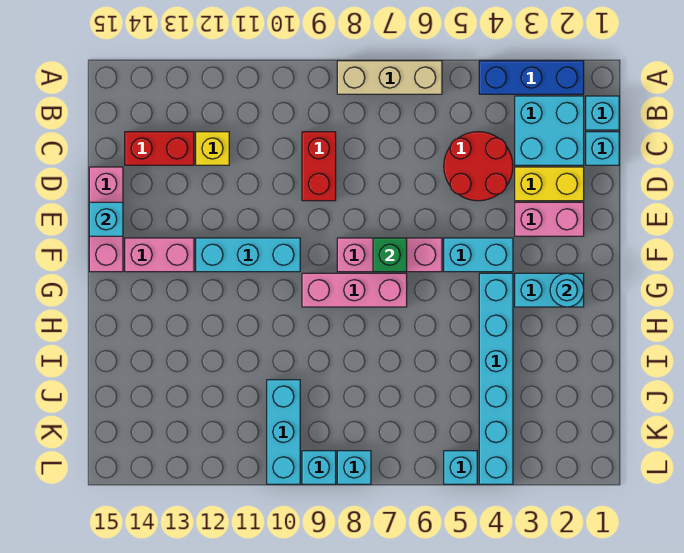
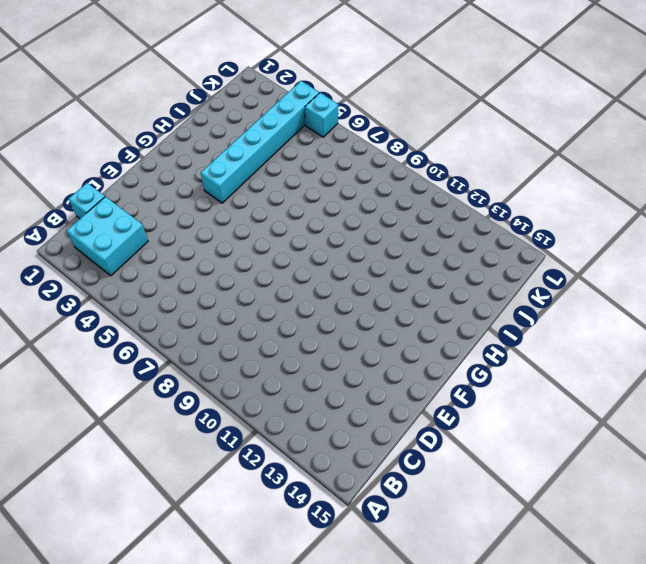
none -> blue 1x3 brick [479,61,584,94]
none -> tan 1x3 brick [337,61,442,94]
none -> cyan 1x1 brick [586,96,619,130]

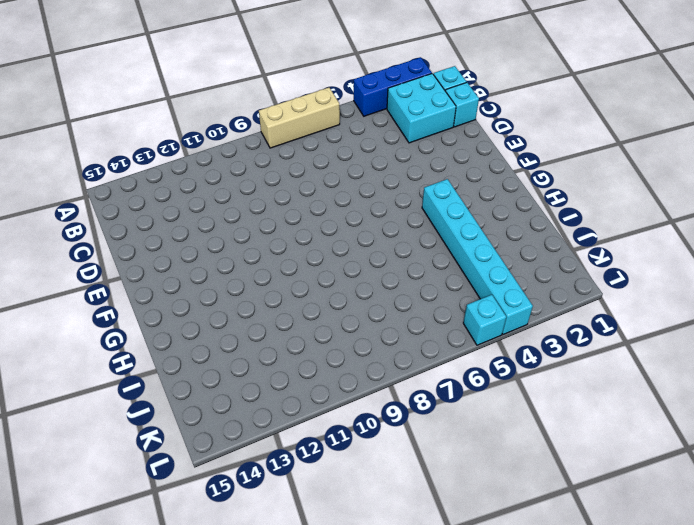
none -> red 2x2 round brick [444,132,513,201]
none -> red 1x2 brick [302,132,336,201]
none -> yellow 1x1 brick [196,132,229,165]

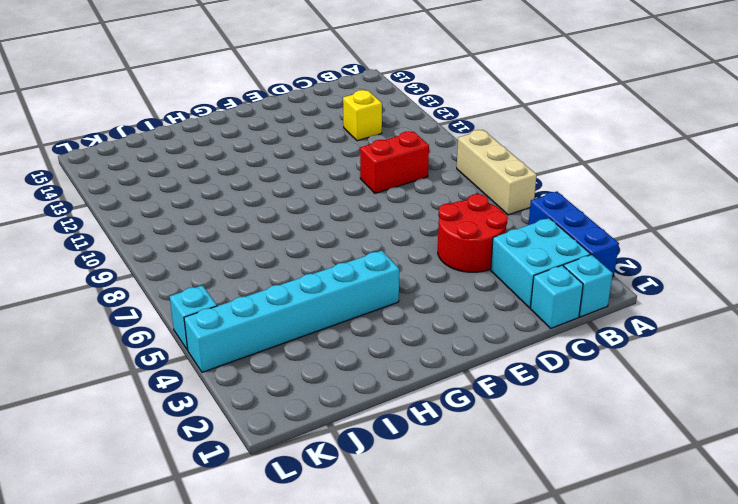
none -> red 1x2 brick [125,132,194,165]
none -> yellow 1x2 brick [515,167,584,201]
none -> pink 1x3 brick [89,167,123,272]

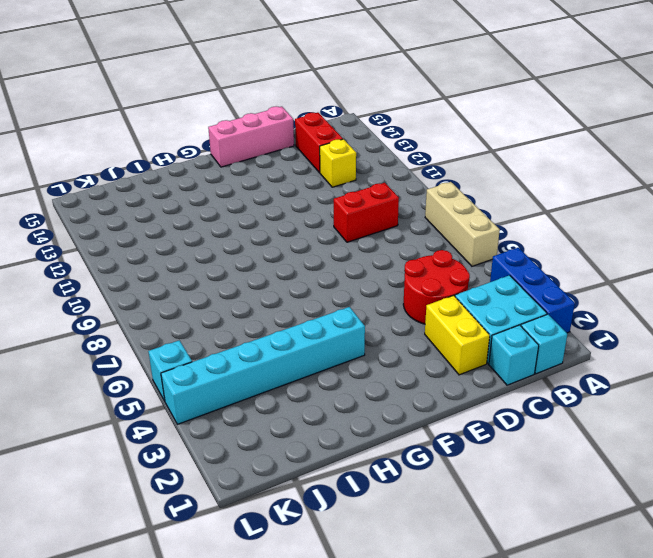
none -> pink 1x2 brick [515,202,584,236]
none -> cyan 1x2 brick [444,238,513,272]
none -> pink 1x3 brick [337,238,442,272]

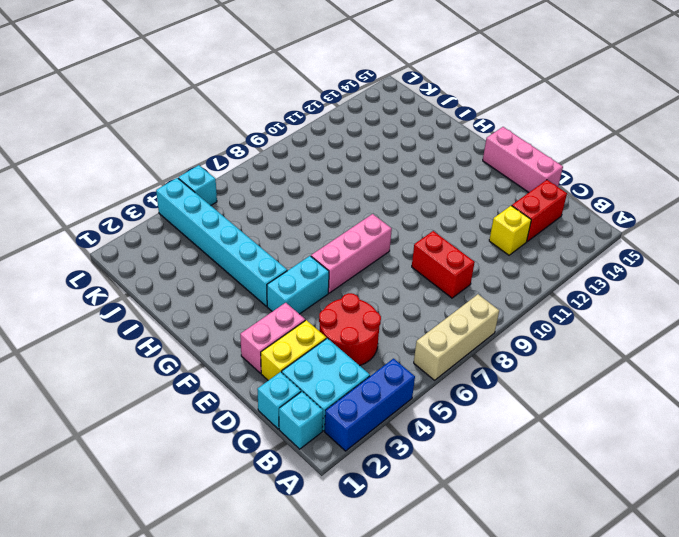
none -> cyan 1x3 brick [196,238,300,272]
none -> pink 1x2 brick [125,238,194,272]
none -> cyan 1x2 brick [515,273,584,307]

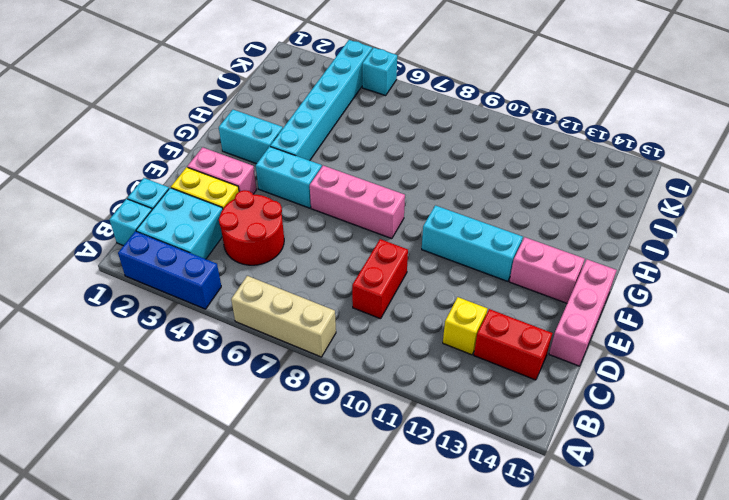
none -> pink 1x3 brick [302,273,407,307]
none -> cyan 1x3 brick [267,380,300,484]
none -> cyan 1x1 brick [337,451,371,484]

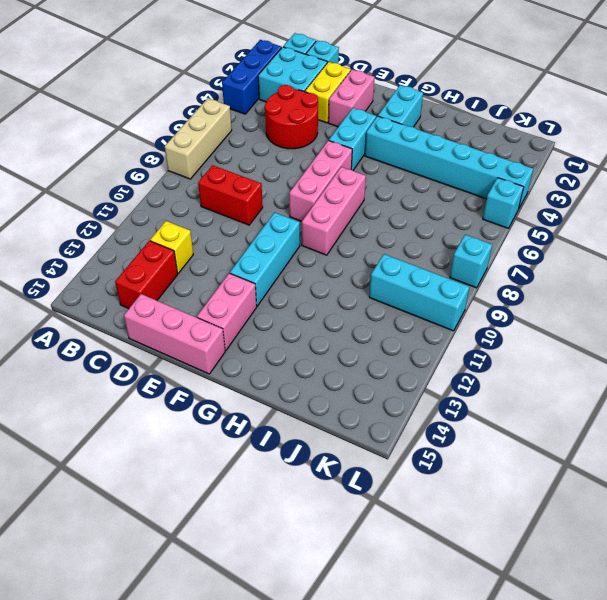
none -> cyan 1x1 brick [302,451,336,484]
none -> cyan 1x1 brick [89,202,123,236]
none -> green 1x1 brick [373,238,407,272]

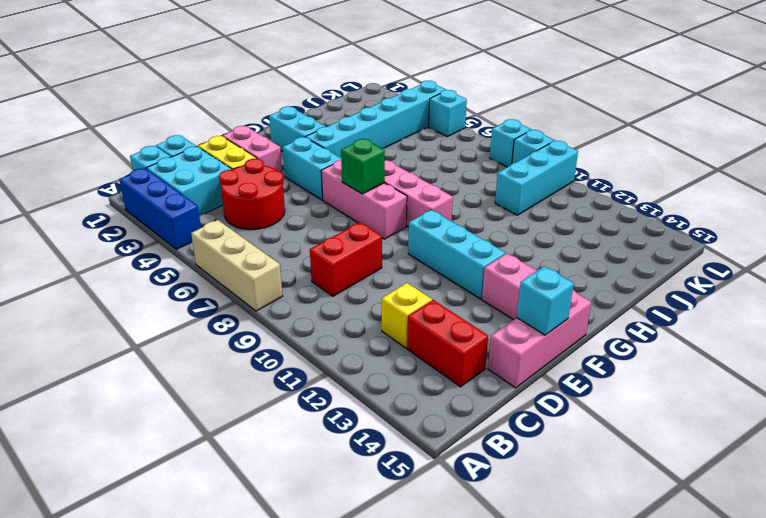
none -> cyan 1x1 round brick [550,273,584,307]

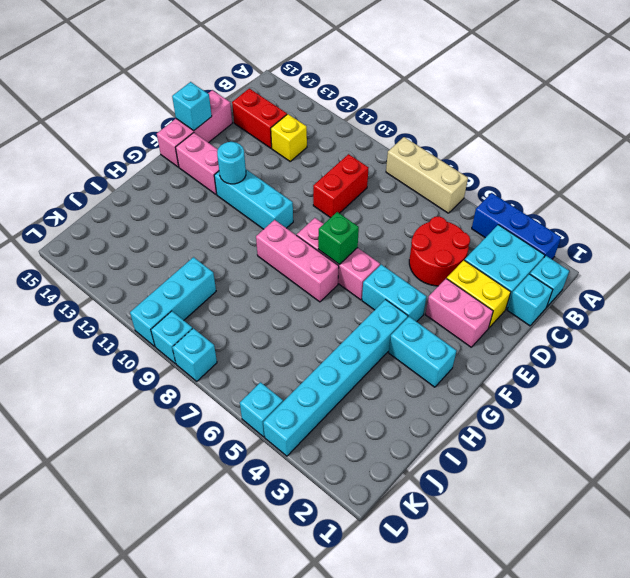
cyan 1x1 round brick [217,142,246,184] -> cyan 1x1 round brick moved to [550,273,584,307]

